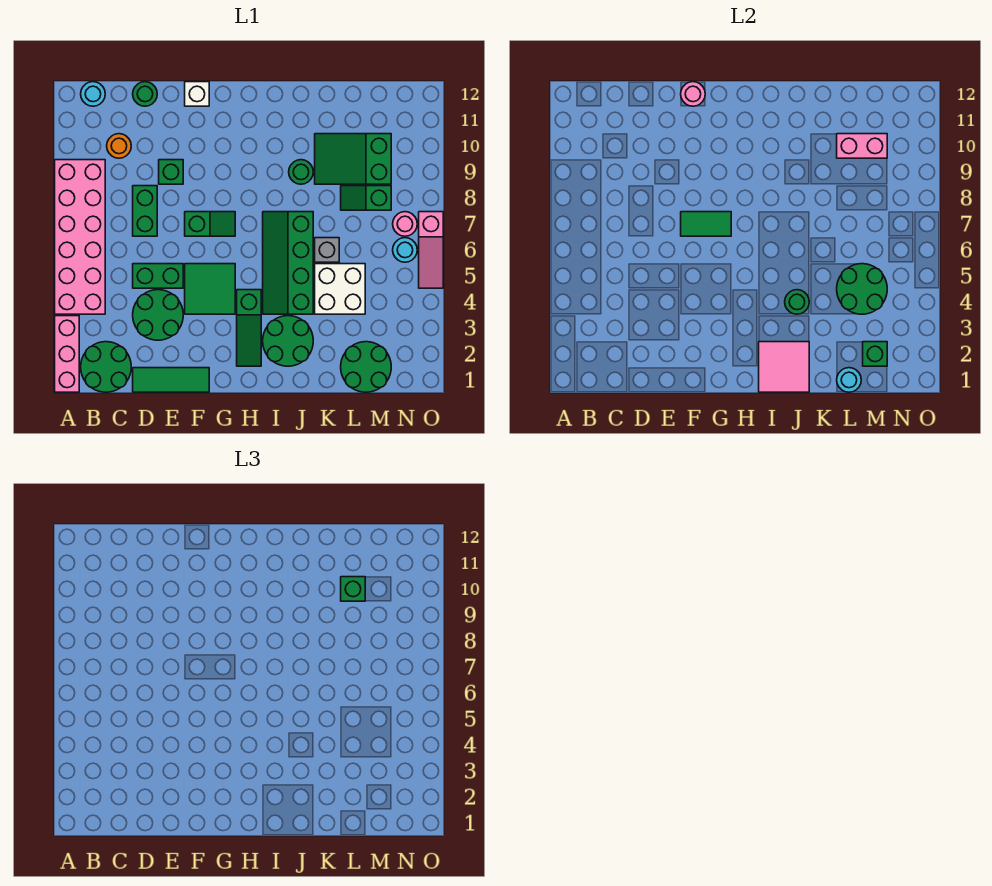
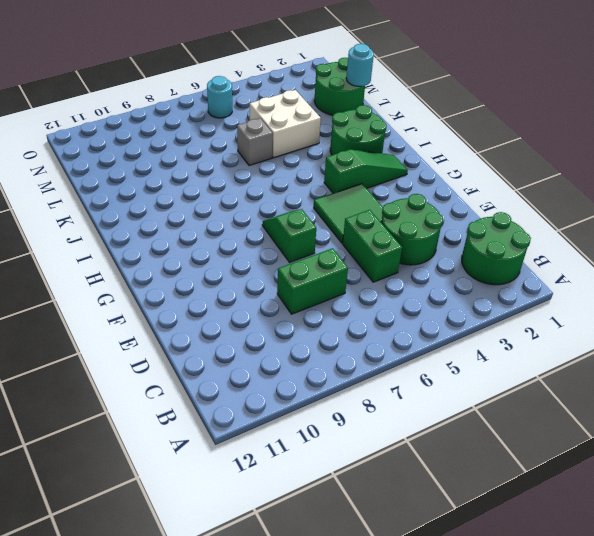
none -> pink 1x3 brick [55,316,79,392]
none -> pink 2x6 brick [55,160,105,314]
none -> cyan 1x1 round brick [81,82,105,106]
none -> orange 1x1 round brick [107,134,131,158]

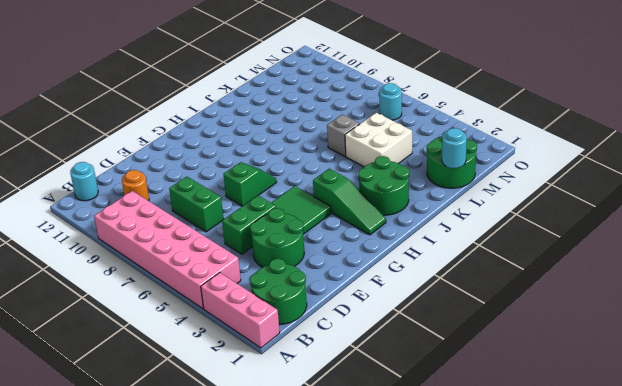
none -> green 1x3 tile [133,368,209,392]
none -> green 1x1 round brick [133,82,157,106]
none -> green 1x1 brick [159,160,183,184]
none -> white 1x1 brick [185,82,209,106]

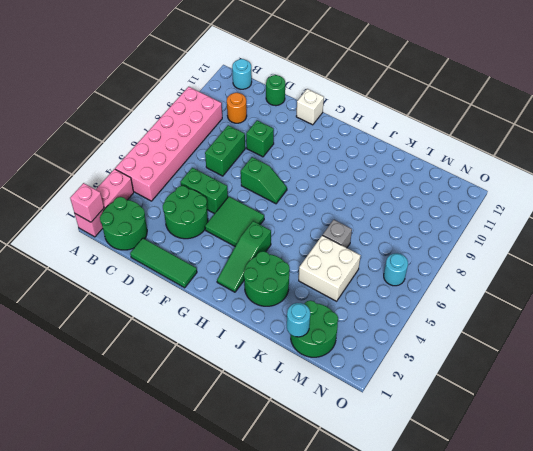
pink 1x1 brick [70,183,104,222] -> none
none -> green 2x4 slope [263,212,313,314]
none -> green 1x1 round brick [289,160,313,184]
none -> green 2x3 slope [315,134,391,184]
none -> green 1x2 slope [341,186,391,210]

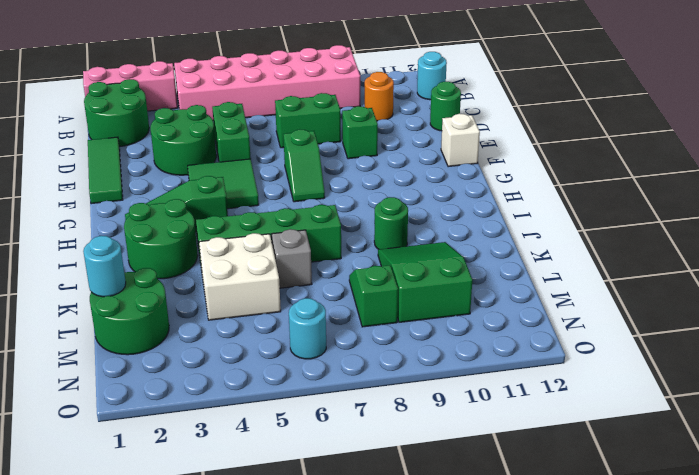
none -> pink 1x1 round brick [393,212,417,236]
none -> pink 1x3 slope [419,212,443,288]
none -> green 1x2 tile [681,212,731,236]
none -> pink 1x1 round brick [681,82,705,106]

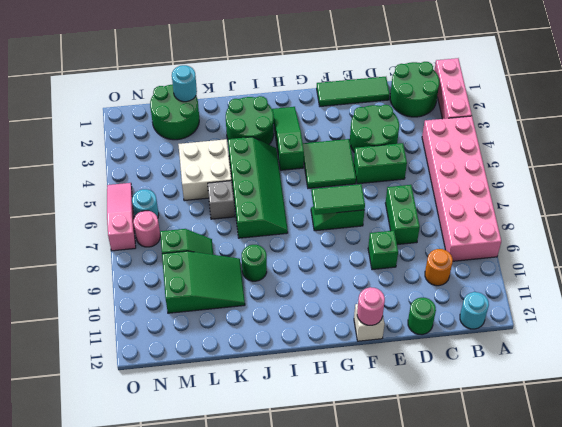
none -> pink 2x2 tile [759,342,809,392]
none -> green 1x1 round brick [785,290,809,314]
none -> green 2x2 round brick [837,264,887,314]
none -> pink 1x2 brick [837,134,887,158]

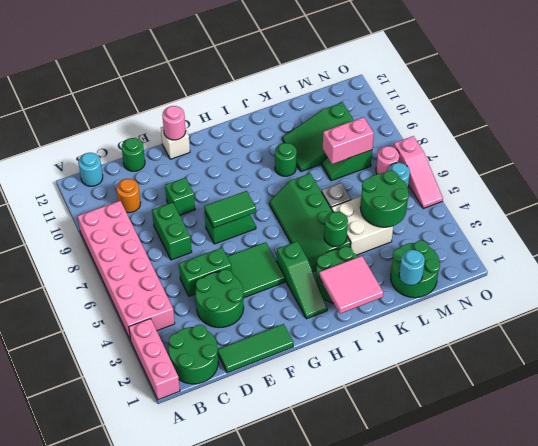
pink 1x2 brick [323,117,374,164] -> pink 1x2 brick moved to [837,134,887,158]
none -> green 1x1 brick [863,342,887,366]
none -> green 1x1 brick [341,577,365,601]

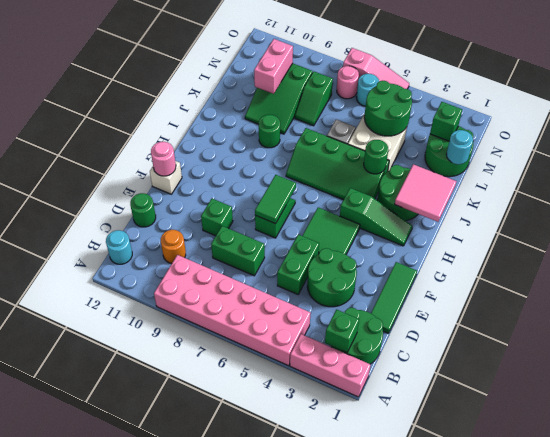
green 1x1 brick [325,310,359,352] -> green 1x1 brick moved to [341,577,365,601]

